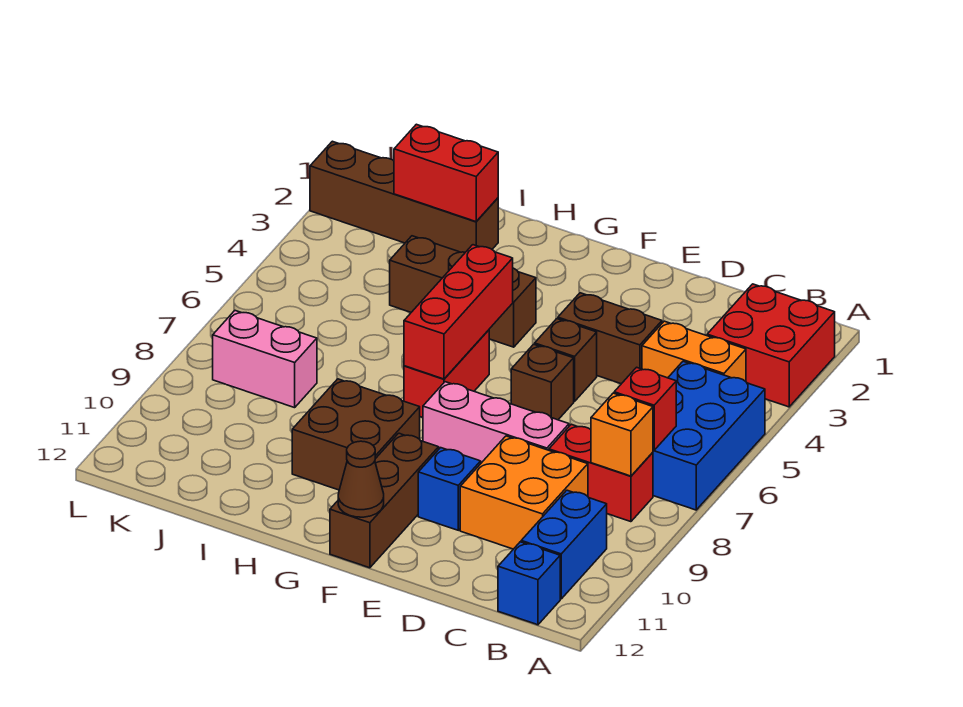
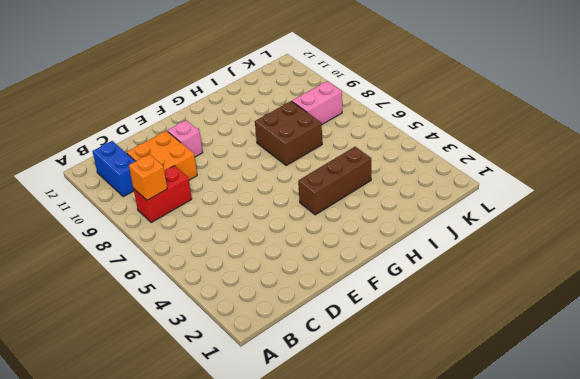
pink 1x1 brick [167,120,203,157] -> blue 1x1 brick [418,448,481,530]
brown 2x2 brick [255,101,322,165] -> brown 2x2 brick moved to [292,379,420,490]
none -> red 2x2 brick [707,284,835,407]
none -> blue 2x3 brick [653,361,765,510]
none -> orange 1x2 brick [642,321,746,381]

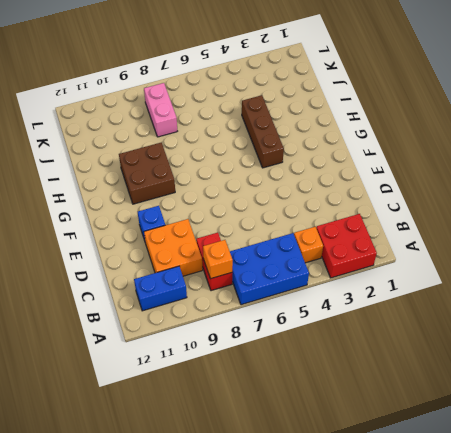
orange 1x1 brick [294,227,323,263] -> orange 1x2 brick [642,321,746,381]
none -> blue 1x1 brick [498,542,560,625]
none -> brown 1x2 brick [558,293,662,384]
none -> pink 1x3 brick [423,382,569,463]

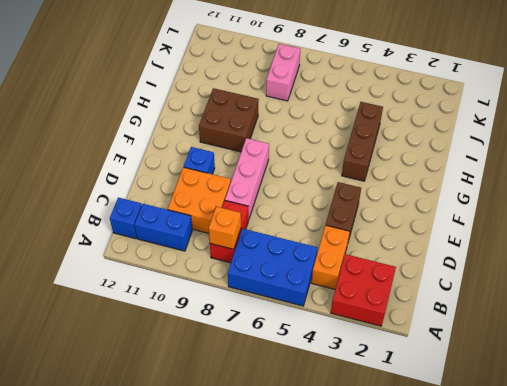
none -> brown 1x1 brick [535,319,597,401]
none -> brown 1x1 brick [511,344,574,420]
none -> brown 1x3 brick [330,433,439,568]

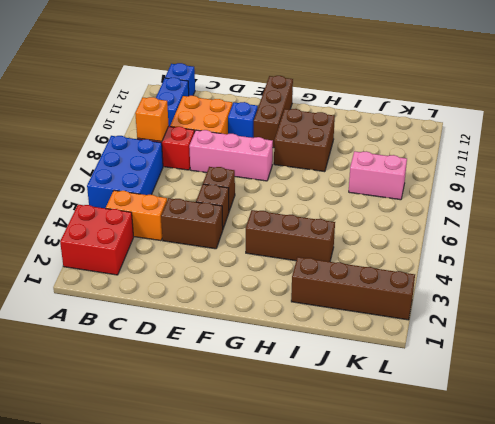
none -> red 1x2 brick [404,330,489,417]
none -> red 1x1 brick [614,367,676,450]
none -> brown 1x1 cone [338,441,384,517]

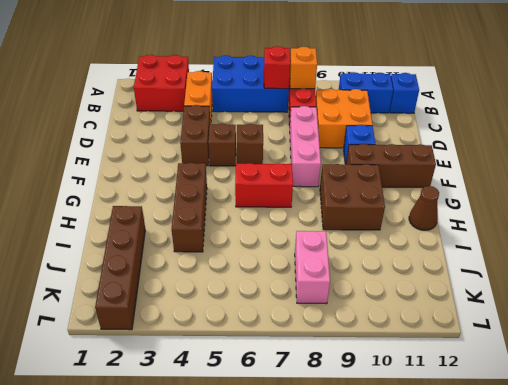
brown 1x1 cone [409,186,439,230] -> brown 1x1 cone moved to [338,441,384,517]
none -> red 1x3 brick [404,245,513,379]
none -> red 1x2 brick [394,124,498,222]

